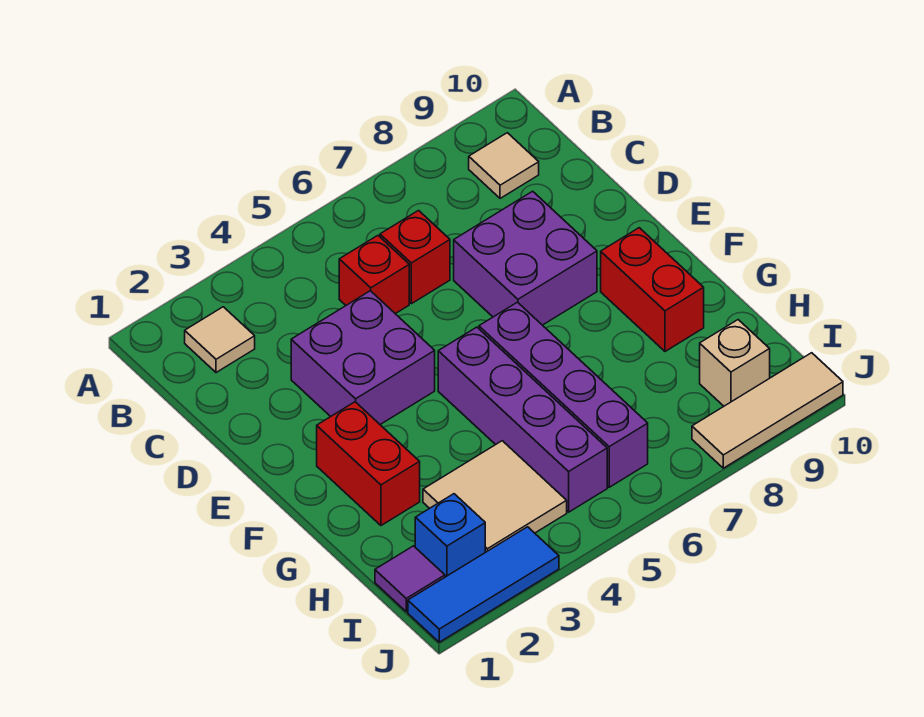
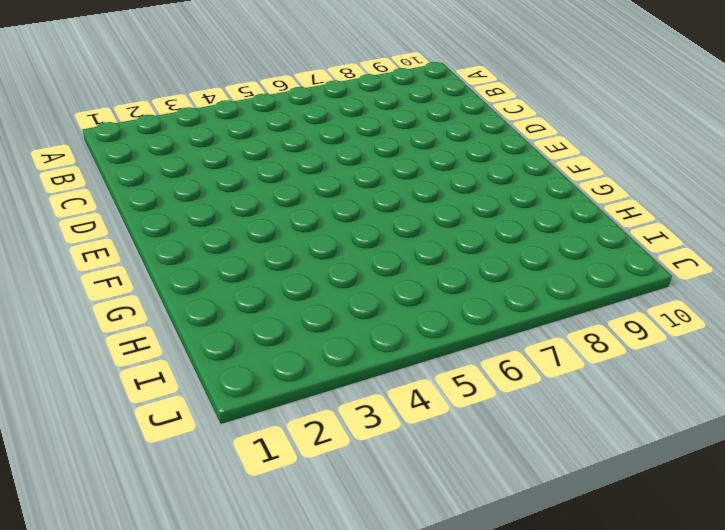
none -> tan 1x1 tile [185,307,255,373]
none -> tan 1x1 tile [469,133,539,198]
none -> red 1x1 brick [339,236,409,314]

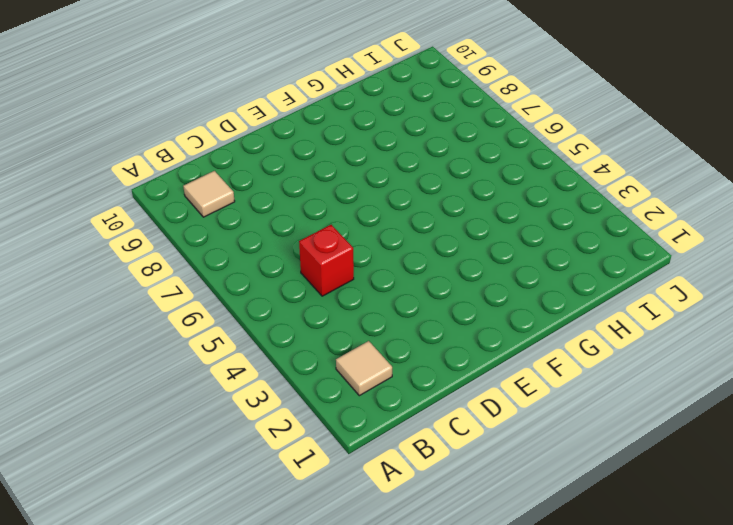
none -> red 1x1 brick [380,211,450,304]
none -> purple 2x2 brick [291,291,435,424]
none -> purple 2x2 brick [454,191,597,325]

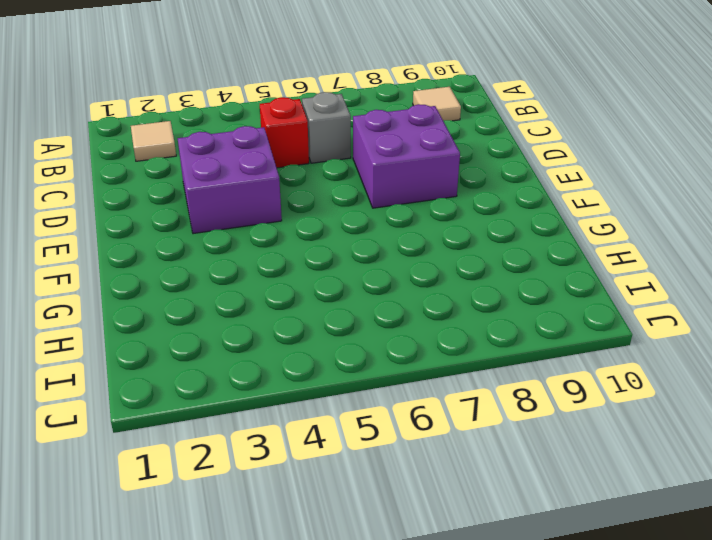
grey 1x1 brick [302,92,351,163] -> red 1x1 brick [380,211,450,304]
none -> red 1x2 brick [317,402,420,525]
none -> purple 1x4 brick [438,327,607,512]
none -> purple 1x4 brick [479,302,648,487]

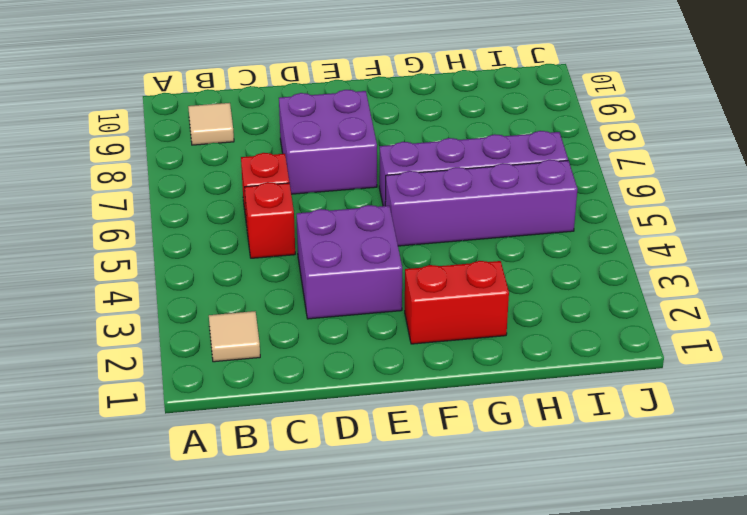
none -> red 1x2 brick [601,228,704,351]
none -> tan 2x2 tile [423,441,567,552]
none -> purple 1x1 tile [375,546,445,612]

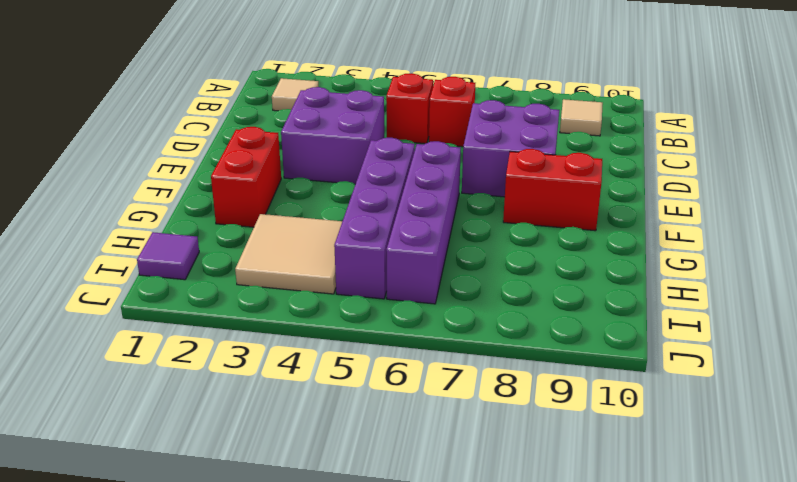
red 1x2 brick [503,149,602,231] -> red 1x2 brick turned to [601,228,704,351]
none -> blue 1x1 brick [415,494,485,577]
none -> tan 1x1 brick [700,320,770,406]
none -> blue 1x3 tile [408,527,559,642]

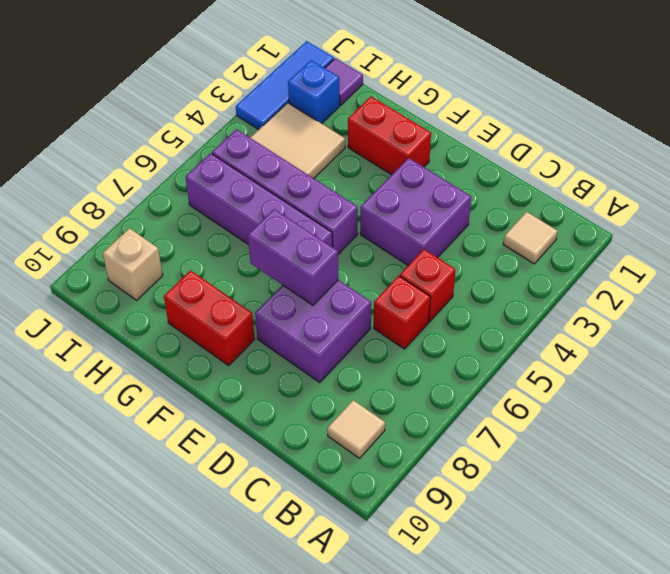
purple 1x2 brick [248,209,338,305] -> none
none -> tan 1x3 tile [692,353,843,468]

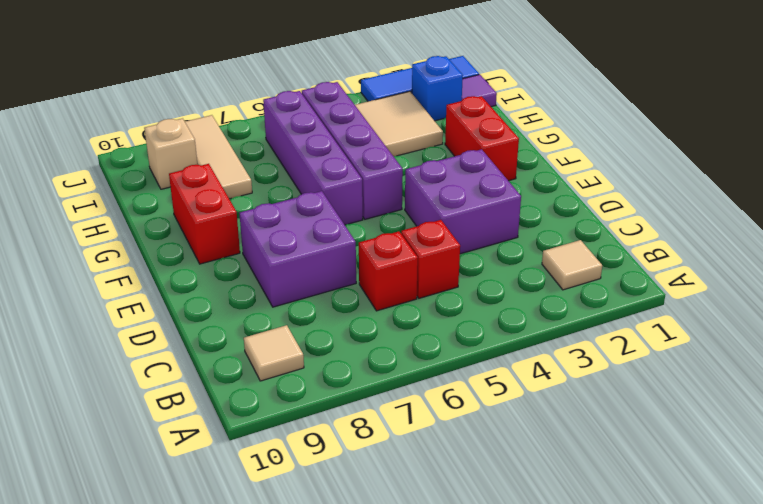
tan 1x3 tile [185,115,252,199] -> tan 1x3 tile turned to [692,353,843,468]

